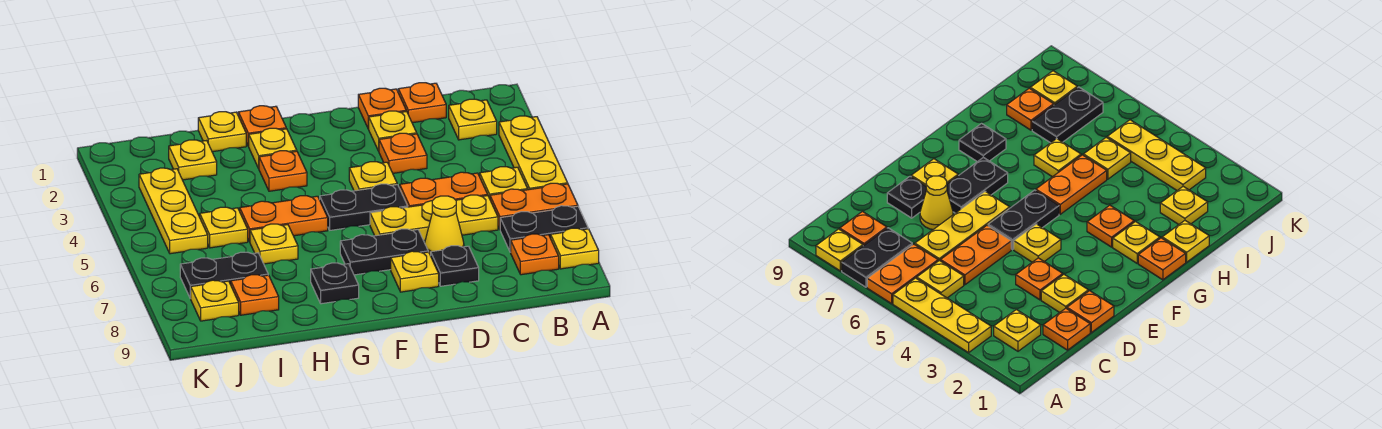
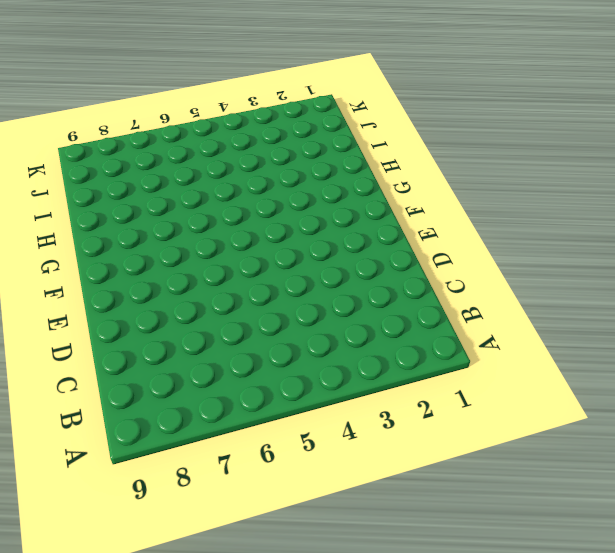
none -> yellow 1x3 plate [499,116,568,190]
none -> orange 1x2 plate [490,183,578,229]
none -> black 1x2 plate [500,206,588,252]
none -> yellow 1x1 plate [551,228,599,269]

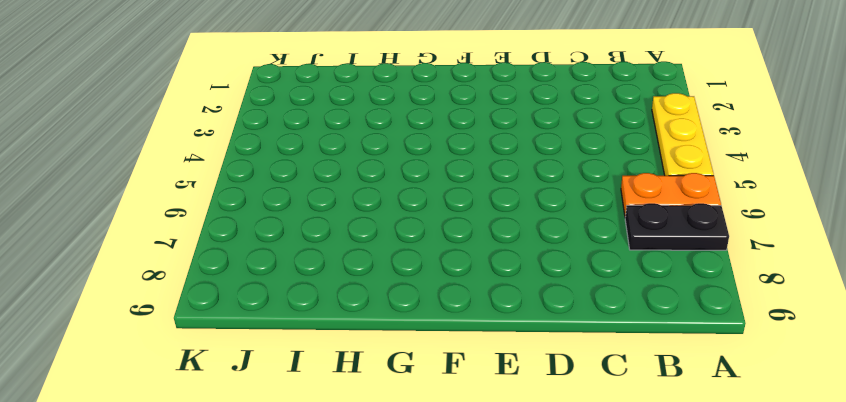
none -> yellow 1x1 plate [551,228,599,269]
none -> yellow 1x1 plate [449,99,497,140]
none -> yellow 1x1 plate [480,167,528,199]
none -> orange 1x1 plate [511,234,559,275]

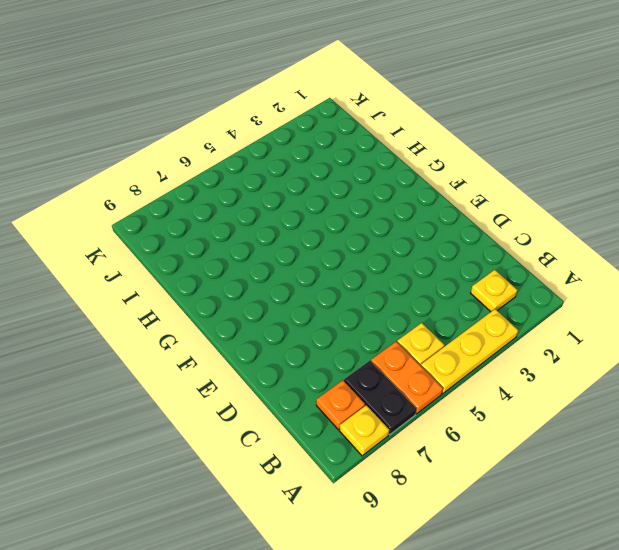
none -> orange 1x1 plate [398,83,446,123]
none -> orange 1x2 plate [400,172,488,207]
none -> yellow 1x3 plate [370,195,498,241]
none -> orange 1x1 plate [358,88,406,129]

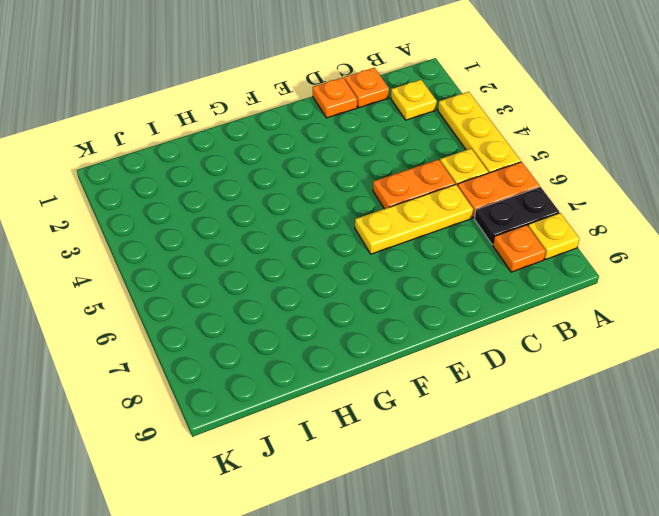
none -> yellow 1x1 plate [369,111,417,151]
none -> orange 1x1 plate [379,133,427,173]
none -> yellow 1x1 cone [425,196,464,256]
none -> black 1x1 plate [431,246,479,286]

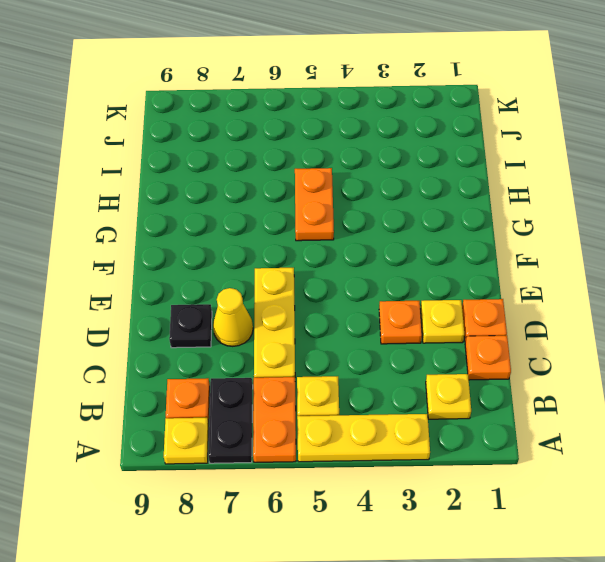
none -> orange 1x2 plate [400,172,488,207]
none -> yellow 1x1 plate [349,162,397,191]
none -> black 1x2 plate [320,184,408,230]
none -> black 1x2 plate [340,229,428,275]

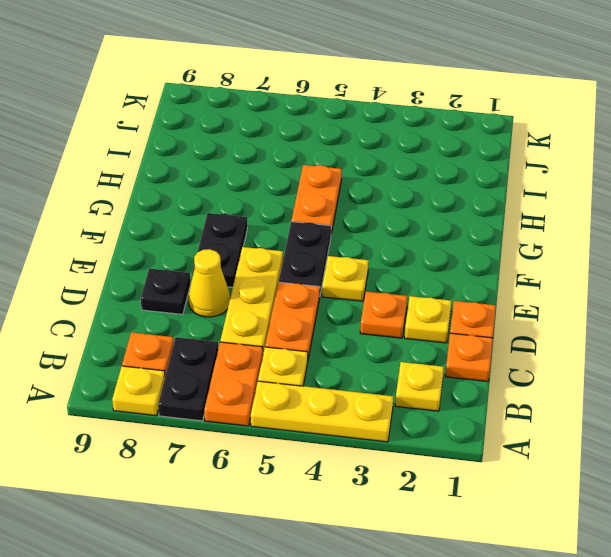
none -> yellow 1x1 plate [391,251,439,292]
none -> orange 1x1 plate [238,106,286,146]
none -> yellow 1x1 plate [249,128,297,168]
none -> orange 1x1 plate [259,151,307,191]

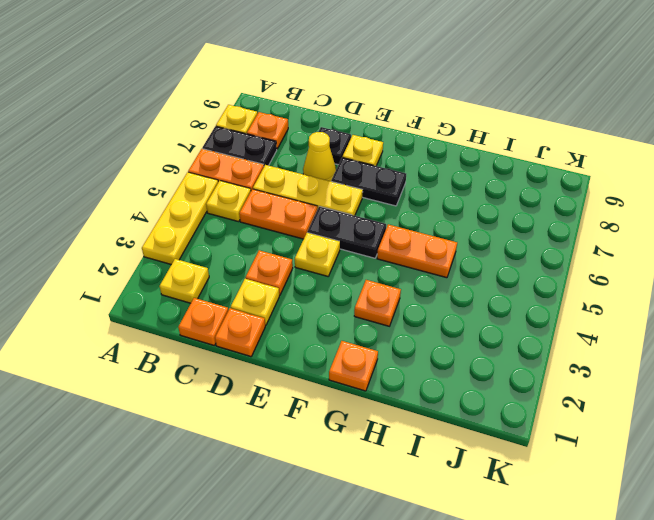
none -> yellow 1x1 plate [249,128,297,168]
none -> black 1x1 plate [311,263,359,304]
none -> yellow 1x1 plate [198,112,246,152]
none -> yellow 1x1 plate [250,224,298,264]

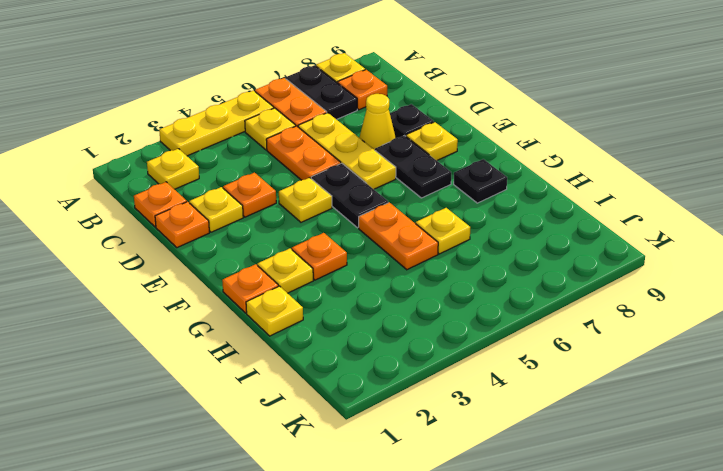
none -> yellow 1x1 plate [169,140,217,180]
none -> yellow 1x1 plate [200,207,248,248]
none -> black 1x2 plate [180,252,268,298]
none -> orange 1x1 plate [231,275,279,315]

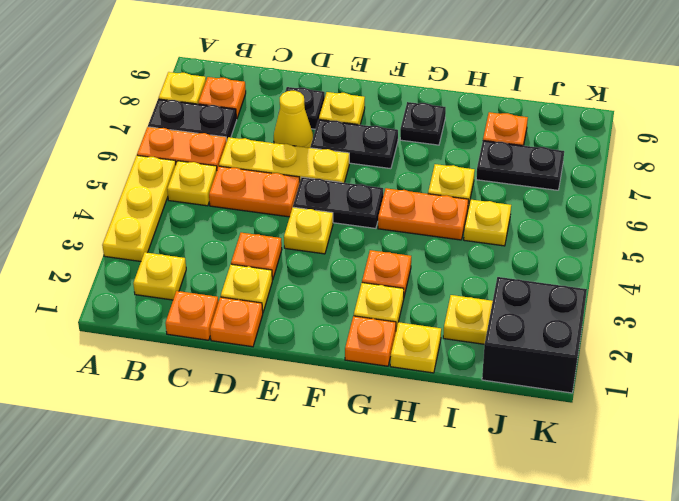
black 2x2 brick [482,277,587,393] -> none
none -> yellow 1x3 plate [139,168,208,254]
none -> yellow 1x1 plate [190,280,239,321]

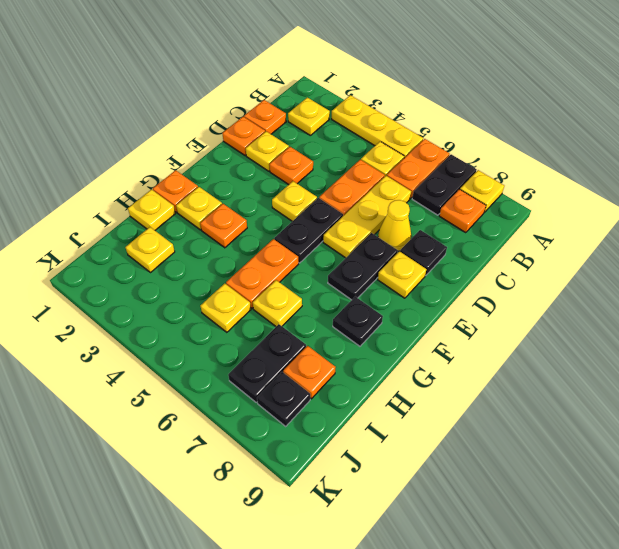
black 1x1 plate [257,372,310,426] -> yellow 1x1 plate [190,280,239,321]
none -> yellow 1x3 plate [139,168,208,254]

